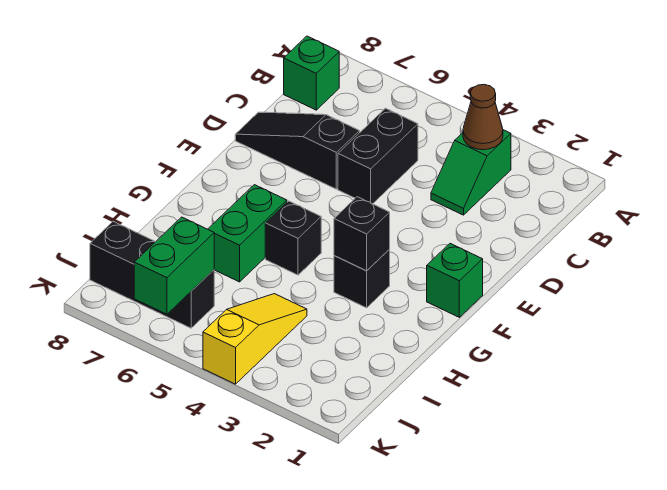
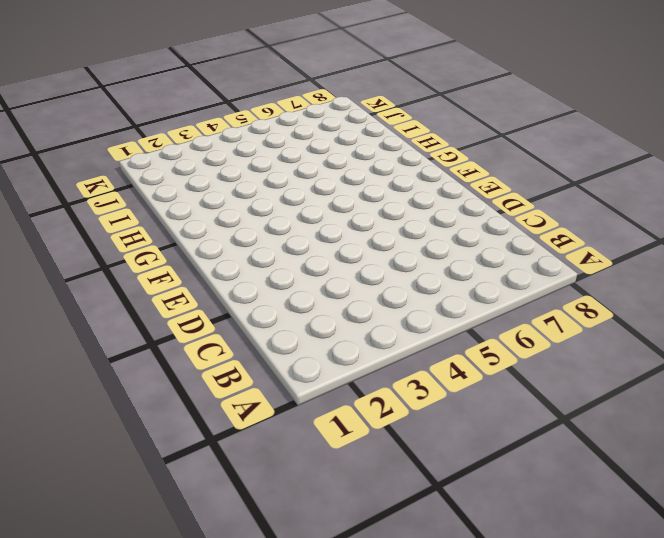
none -> green 1x2 slope [431,130,511,215]
none -> green 1x1 brick [284,36,339,110]
none -> black 1x2 brick [338,108,418,204]

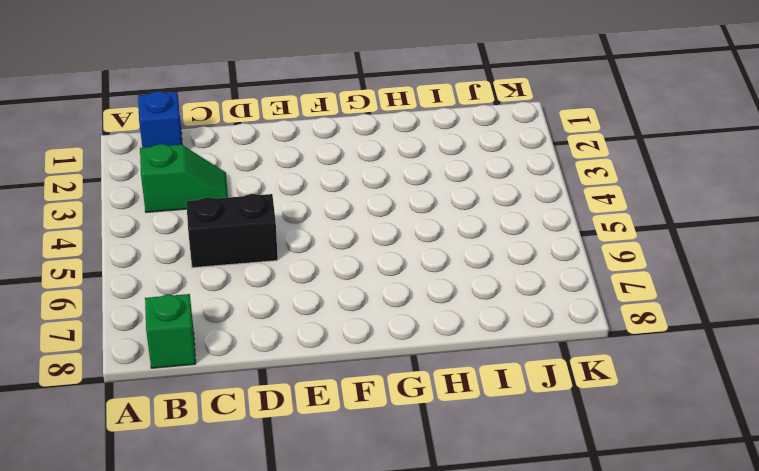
blue 1x1 brick [138,91,182,148] -> none
none -> black 1x3 slope [235,112,360,189]
none -> green 1x1 brick [427,244,483,317]
none -> black 1x1 brick [334,249,390,308]

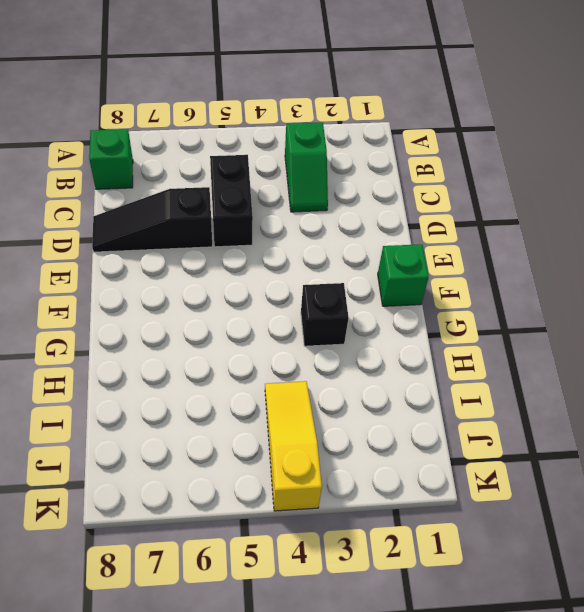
none -> black 1x1 brick [265,201,321,275]
none -> green 1x2 brick [208,185,287,282]
none -> black 1x3 brick [90,222,214,328]

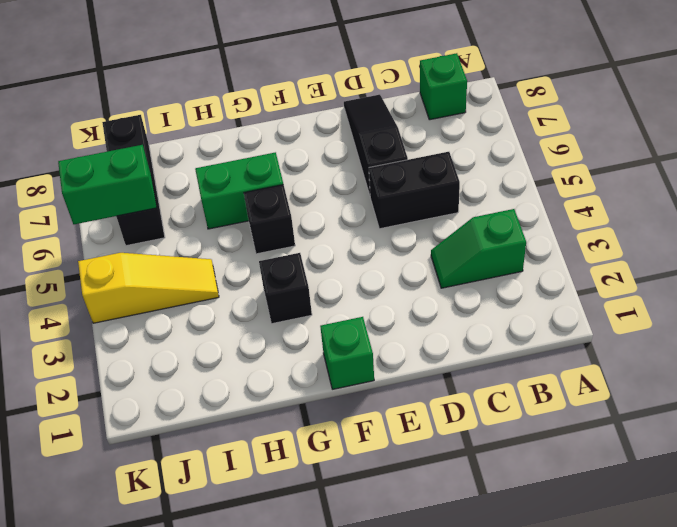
none -> brown 1x1 cone [463,85,503,150]
none -> black 1x1 brick [334,197,390,271]

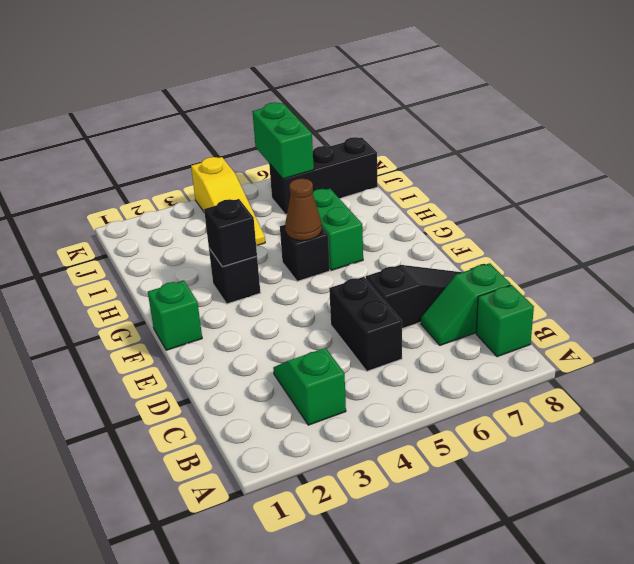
green 1x2 slope [421,263,511,345] -> none
brown 1x1 cone [285,178,322,241] -> brown 1x1 cone moved to [463,85,503,150]

